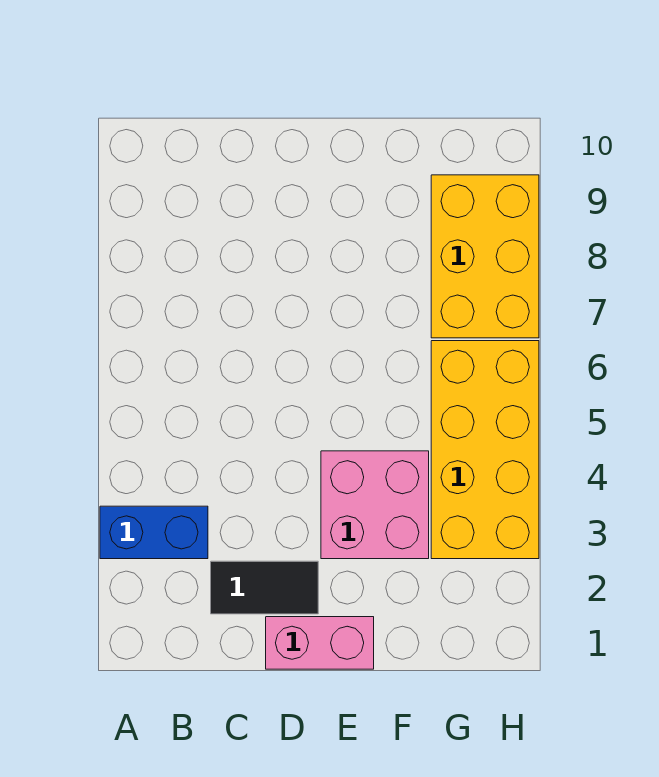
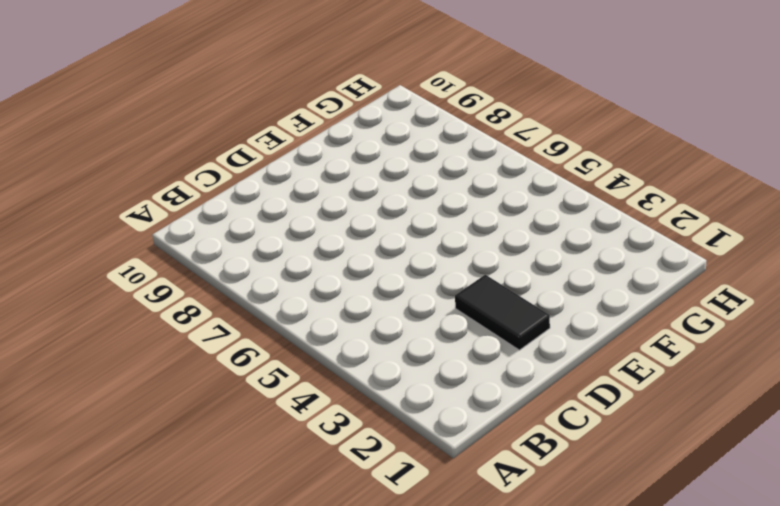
black 1x2 tile [455,275,550,350] -> black 1x2 tile turned to [211,561,318,614]
none -> blue 1x2 brick [100,506,208,559]
none -> pink 1x2 brick [266,617,374,669]

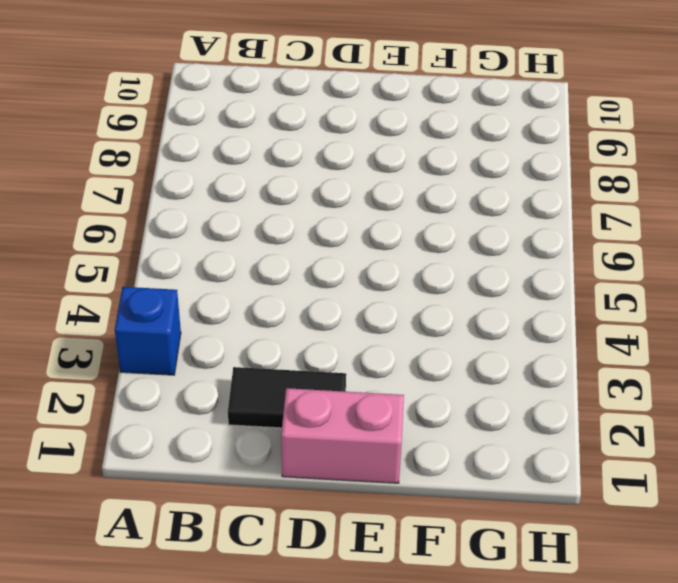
blue 1x1 brick [115,287,181,375] -> blue 1x2 brick [100,506,208,559]
none -> pink 2x2 brick [321,451,429,559]
none -> yellow 2x4 brick [431,341,539,559]

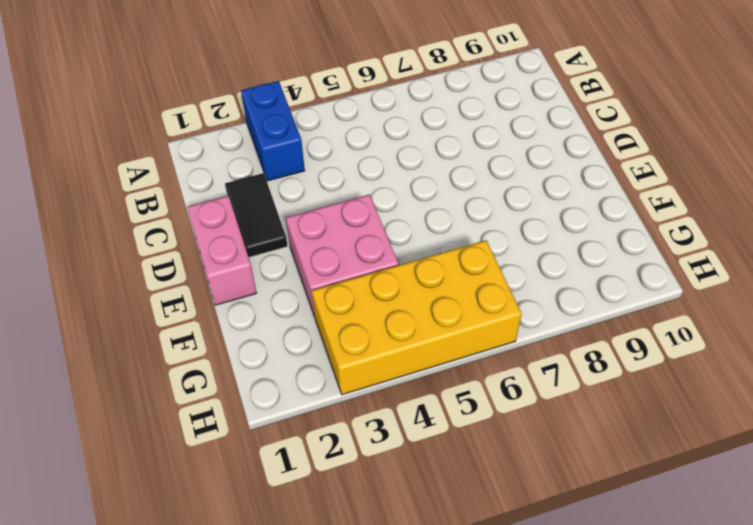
none -> yellow 2x3 brick [431,175,539,338]

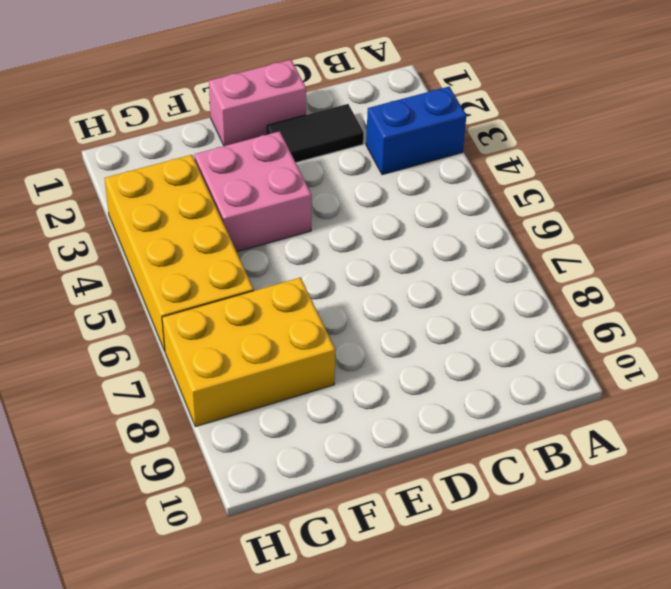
yellow 2x3 brick [162,278,335,427] -> yellow 2x3 brick turned to [431,175,539,338]

